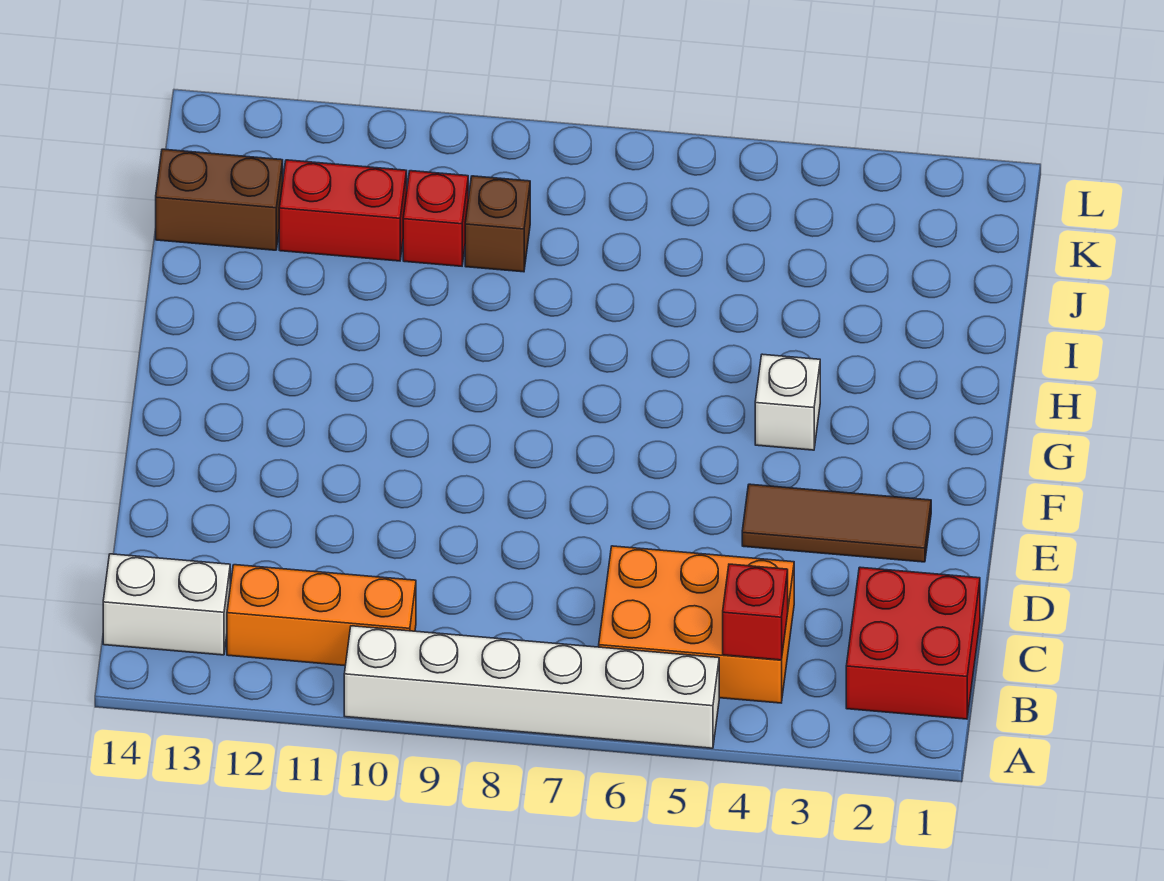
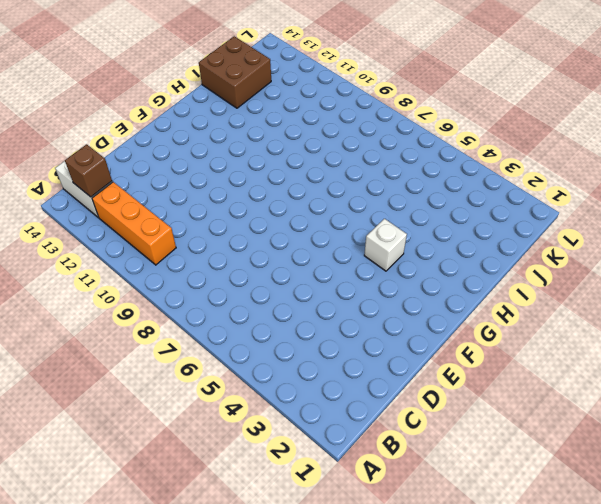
brown 1x1 brick [65,144,112,197] -> brown 1x1 brick moved to [465,176,530,272]
brown 2x2 brick [199,36,271,108] -> brown 1x2 brick [156,149,283,250]
none -> white 1x6 brick [344,626,719,748]
none -> red 2x2 brick [846,567,980,719]
none -> orange 2x3 brick [599,546,794,703]

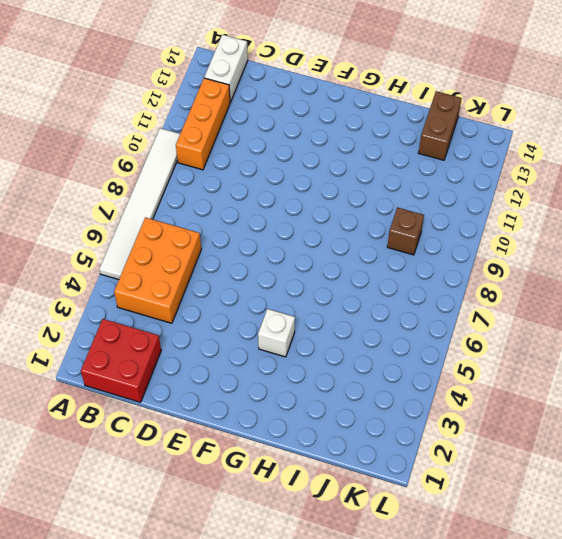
white 1x6 tile [99,128,180,280] -> white 1x6 brick [344,626,719,748]
none -> brown 1x3 tile [742,484,931,562]
none -> red 1x1 brick [403,171,468,266]
none -> red 1x2 brick [279,160,407,261]

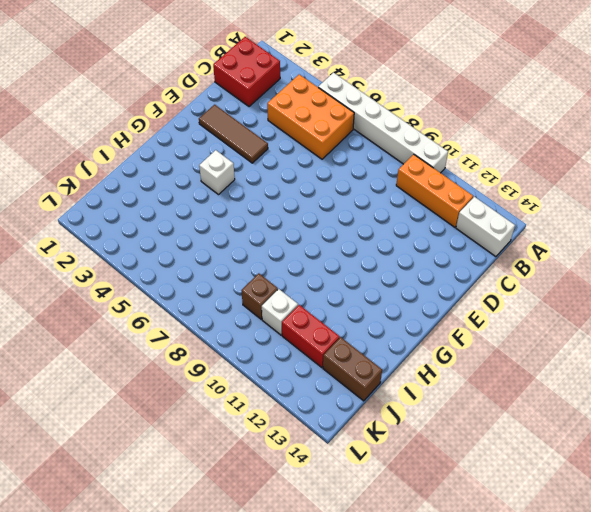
white 1x1 brick [262,289,298,335] -> red 1x1 brick [403,171,468,266]
none -> red 1x1 brick [723,564,788,660]

